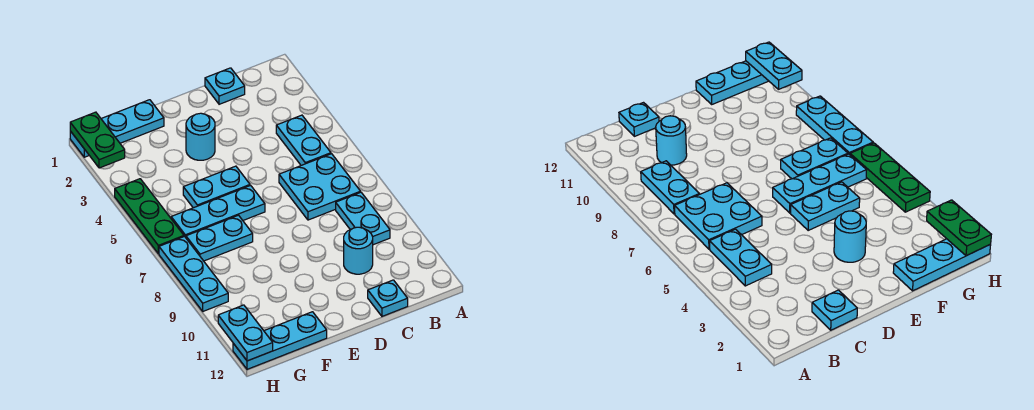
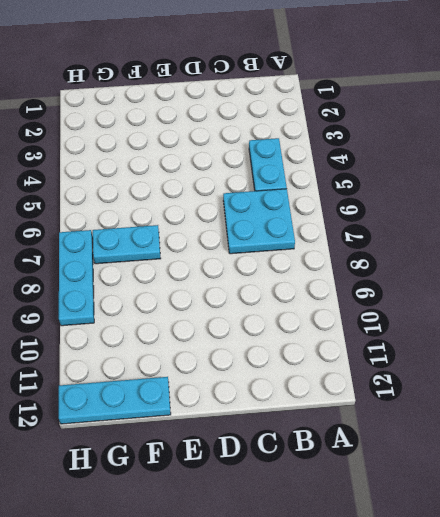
none -> cyan 1x2 plate [336,192,390,245]
none -> cyan 1x1 plate [205,68,245,104]
none -> cyan 1x1 round brick [344,227,373,274]

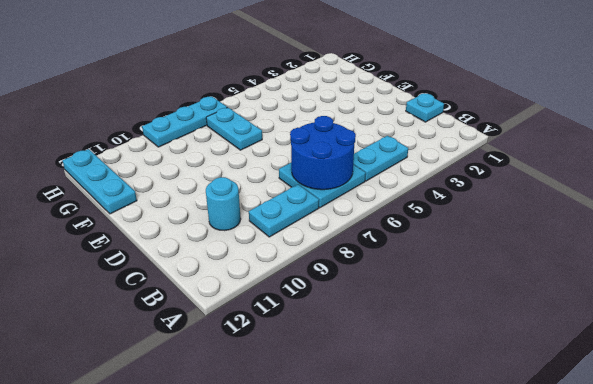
blue 2x2 round brick [290,116,356,190] -> none
none -> cyan 1x1 plate [368,280,408,316]
none -> cyan 1x1 round brick [186,113,215,160]
none -> cyan 1x2 plate [183,166,250,208]

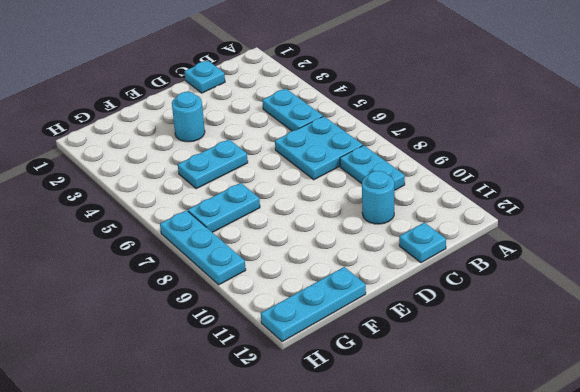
none -> cyan 1x3 plate [171,185,265,237]
none -> cyan 1x3 plate [70,100,164,157]
none -> green 1x3 plate [115,179,184,254]

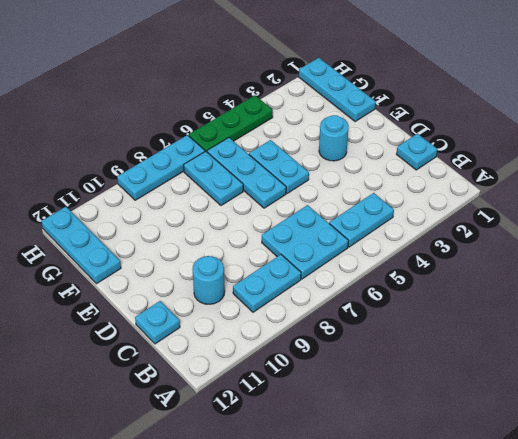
none -> green 1x2 plate [70,112,125,168]
none -> cyan 1x2 plate [218,305,273,361]

